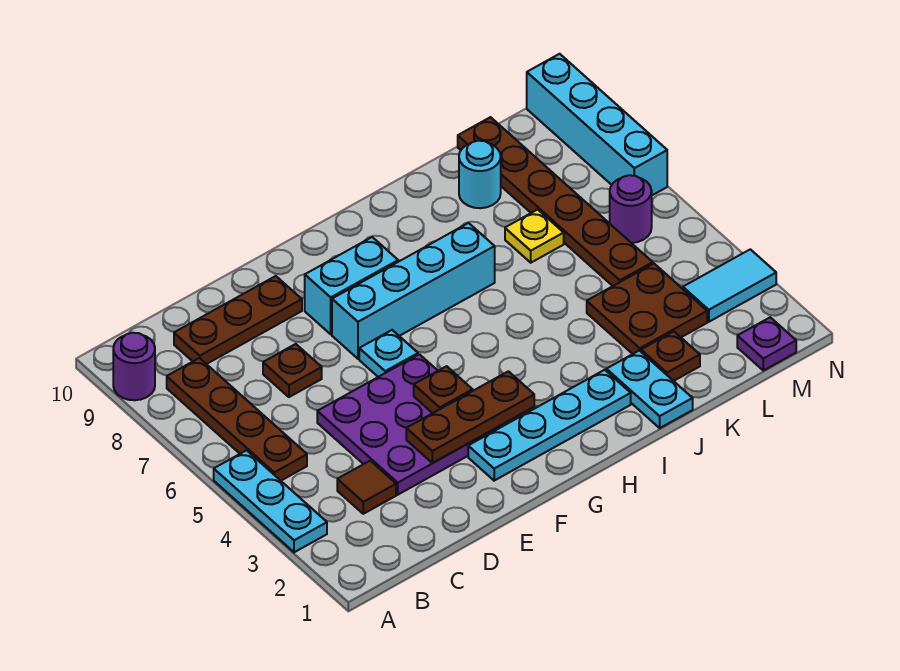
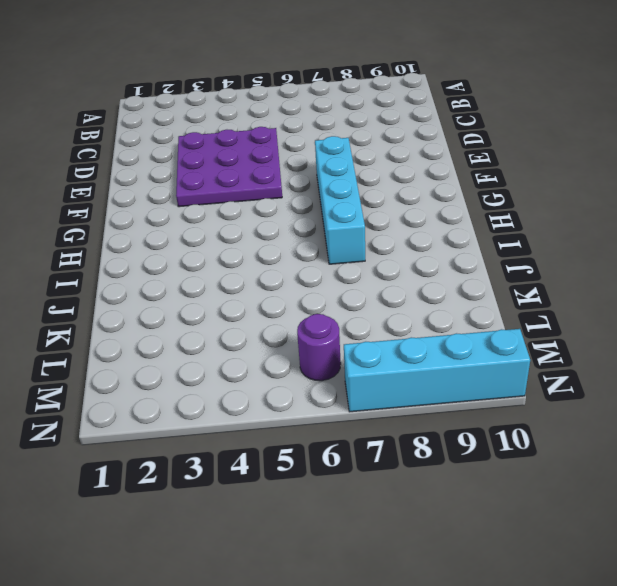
none -> cyan 1x3 plate [214,450,327,552]
none -> purple 1x1 round brick [113,333,155,400]
none -> brown 1x4 plate [167,358,307,481]

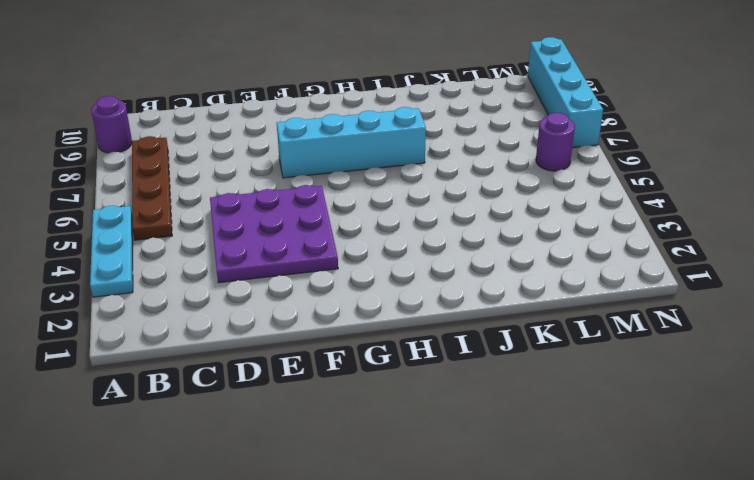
none -> brown 1x1 tile [337,461,396,514]
none -> brown 1x3 plate [174,276,302,364]
none -> brown 1x1 plate [263,344,322,397]

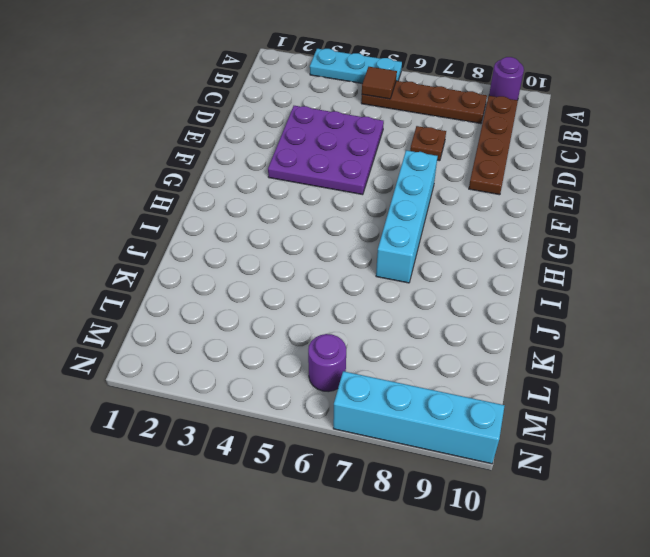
brown 1x1 tile [362,67,397,99] -> brown 1x1 tile moved to [337,461,396,514]
brown 1x4 plate [469,96,518,195] -> brown 1x3 plate [174,276,302,364]
none -> cyan 1x4 plate [468,370,631,481]
none -> cyan 1x1 plate [359,330,418,377]
none -> cyan 1x2 brick [305,237,398,334]

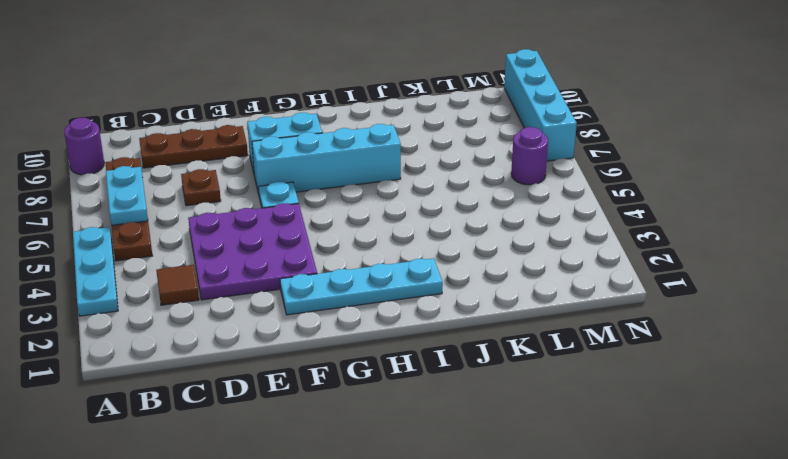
cyan 1x2 plate [106,166,148,225] -> cyan 1x2 plate moved to [606,351,693,428]
none -> brown 1x1 plate [641,331,700,381]
none -> brown 2x2 plate [587,264,707,354]
none -> yellow 1x1 plate [505,210,564,263]

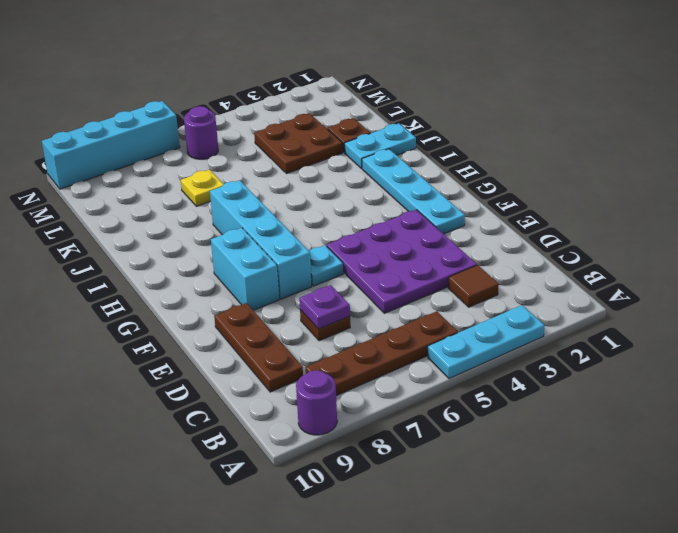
purple 1x1 plate [299,285,350,329] -> purple 1x1 plate moved to [737,317,796,370]
none -> cyan 1x1 round brick [459,141,501,208]
none -> brown 1x6 plate [458,117,653,286]
none -> cyan 1x2 tile [683,249,776,322]

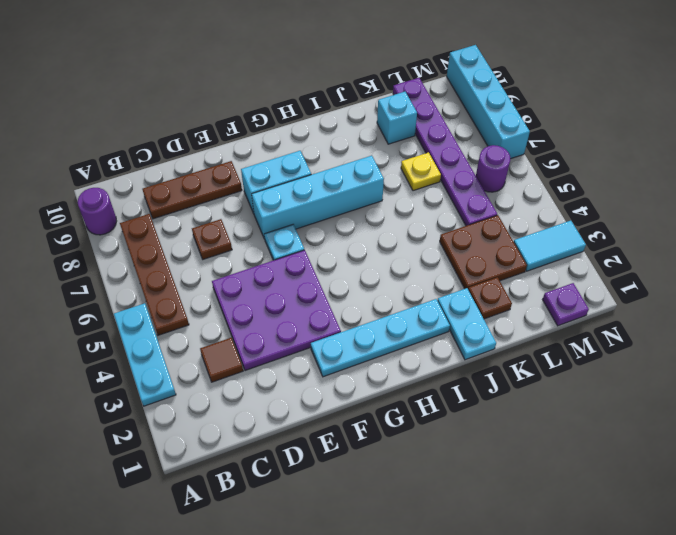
cyan 1x1 brick [377,92,417,144] -> cyan 1x1 round brick [459,141,501,208]
purple 1x6 plate [393,78,497,226] -> brown 1x6 plate [458,117,653,286]
none -> brown 1x3 plate [406,371,534,463]
none -> brown 1x1 plate [414,366,473,413]

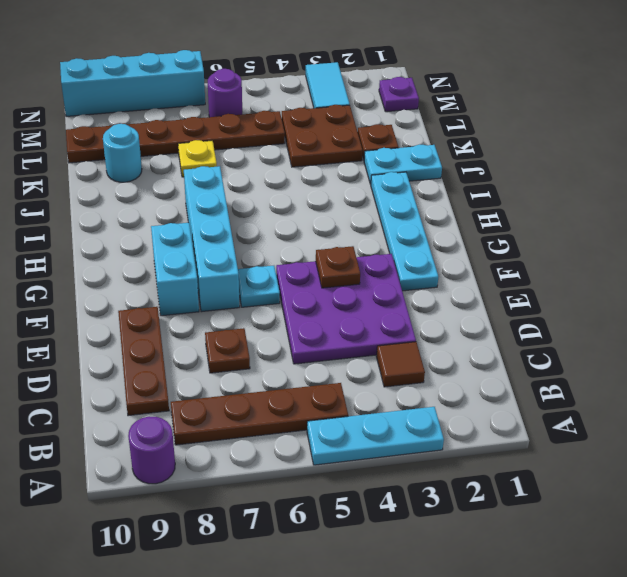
none -> brown 1x3 plate [406,371,534,463]

